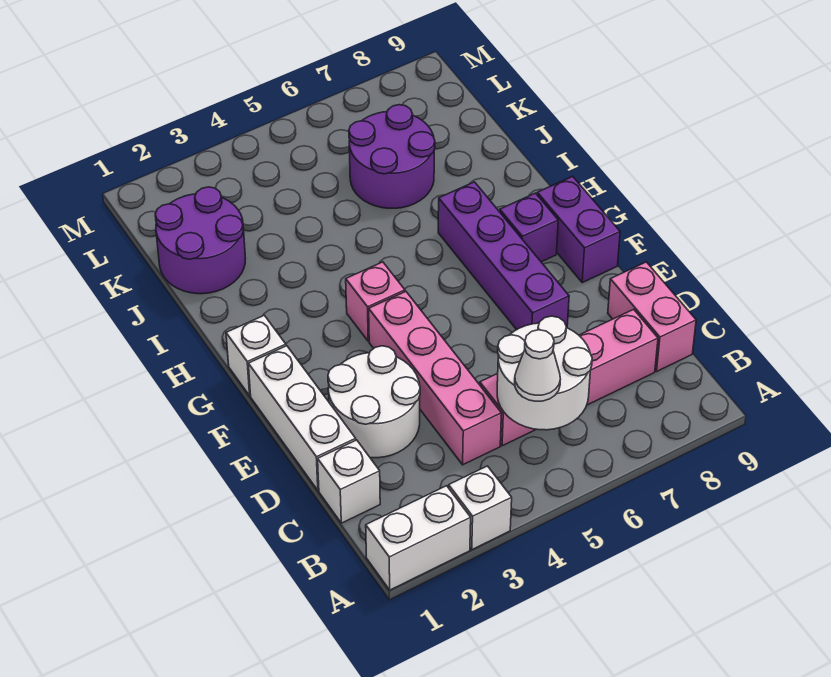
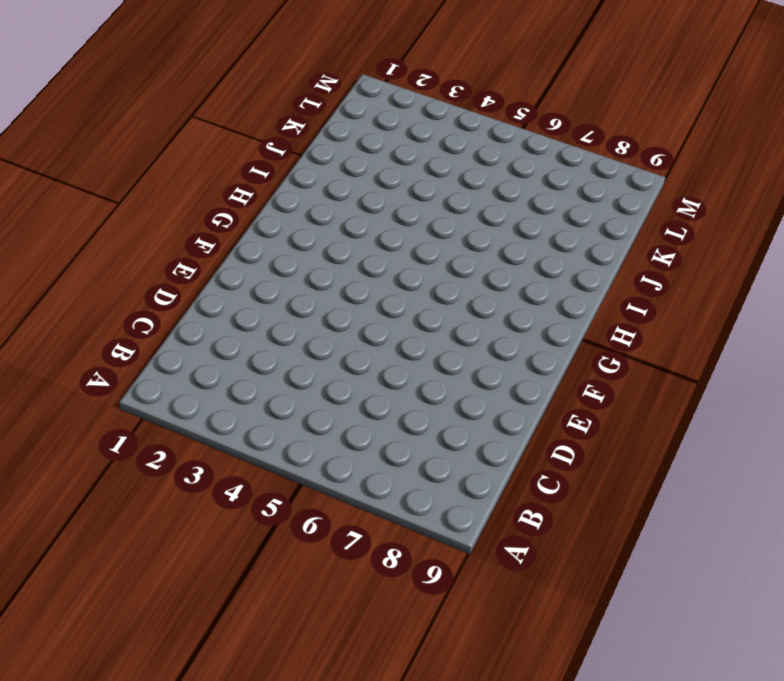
none -> white 1x2 brick [366,486,471,590]
none -> white 1x1 brick [449,466,512,550]
none -> white 1x1 brick [318,440,380,523]

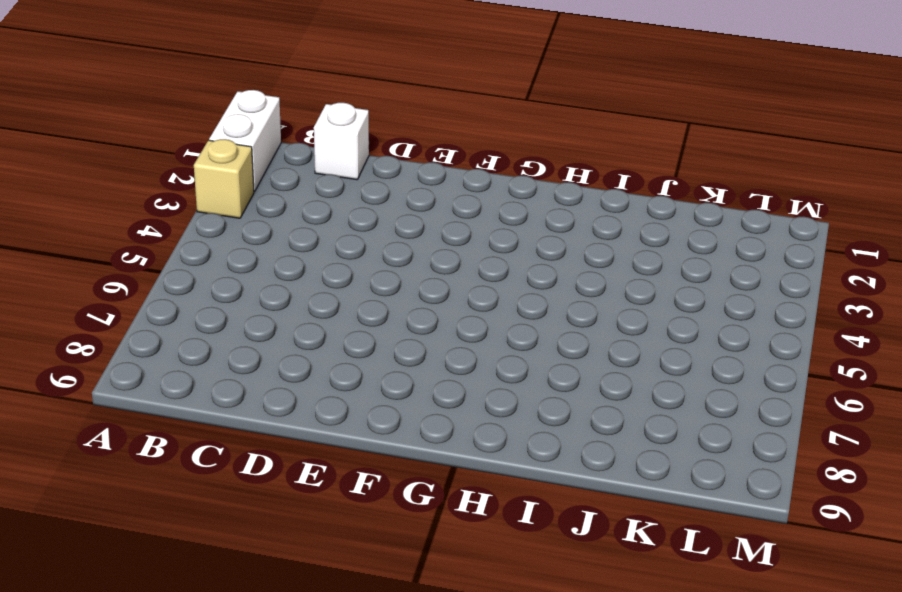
tan 1x1 brick [194,139,254,218] -> white 1x1 brick [449,466,512,550]
none -> pink 1x4 brick [369,292,501,465]
none -> pink 1x4 brick [480,309,658,446]
none -> pink 1x2 brick [608,262,696,371]

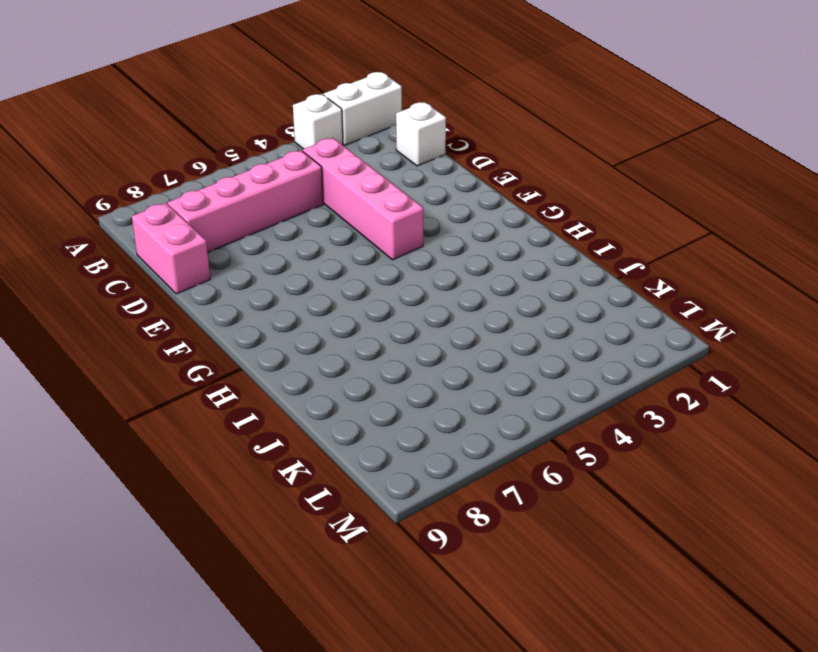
none -> white 1x3 brick [248,346,356,490]
none -> white 2x2 round brick [328,346,420,458]
none -> purple 1x4 brick [438,182,569,330]

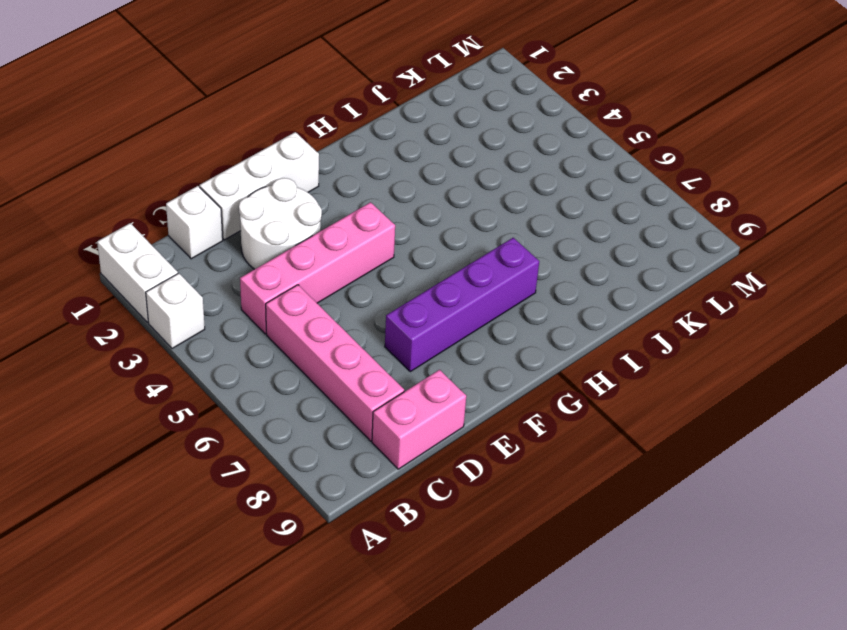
none -> purple 1x2 brick [537,176,620,283]
none -> white 1x1 brick [226,315,286,396]
none -> pink 1x1 brick [346,262,405,341]

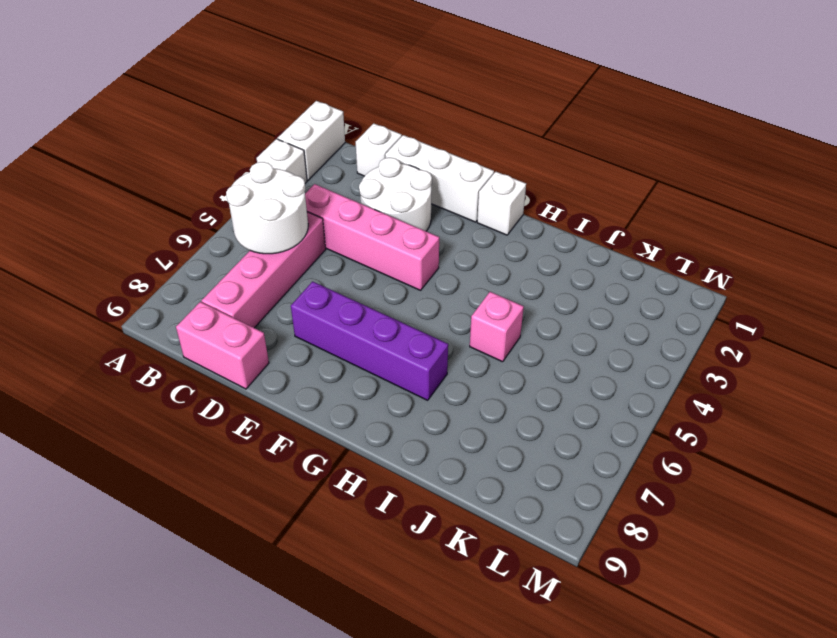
pink 1x1 brick [470,292,524,362] -> pink 1x1 brick moved to [346,262,405,341]
none -> purple 1x2 brick [537,176,620,283]
none -> purple 1x1 brick [500,193,558,262]
none -> purple 2x2 round brick [155,187,246,294]

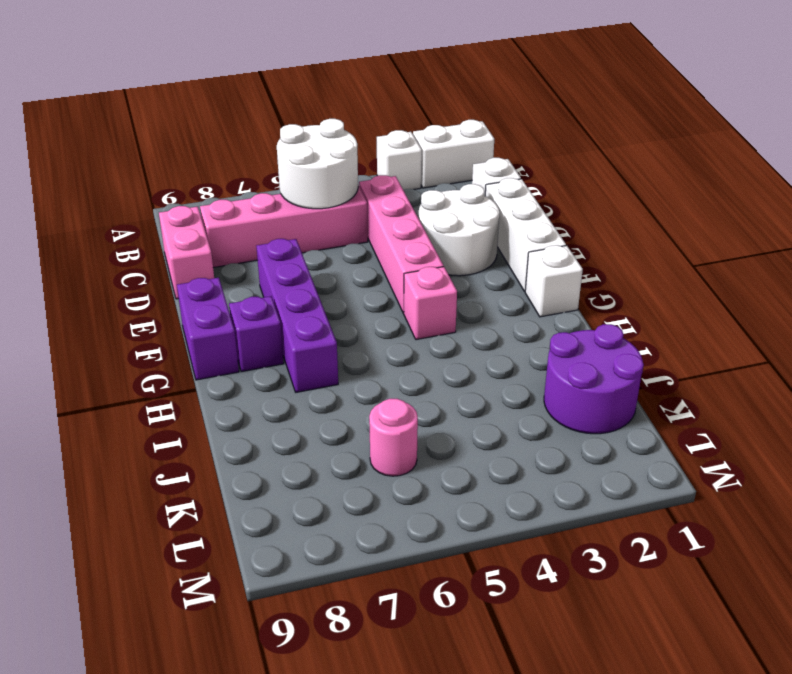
pink 1x1 round brick [369,399,418,476] -> purple 2x2 round brick [349,105,435,208]
none -> white 1x1 cone [515,330,560,401]

